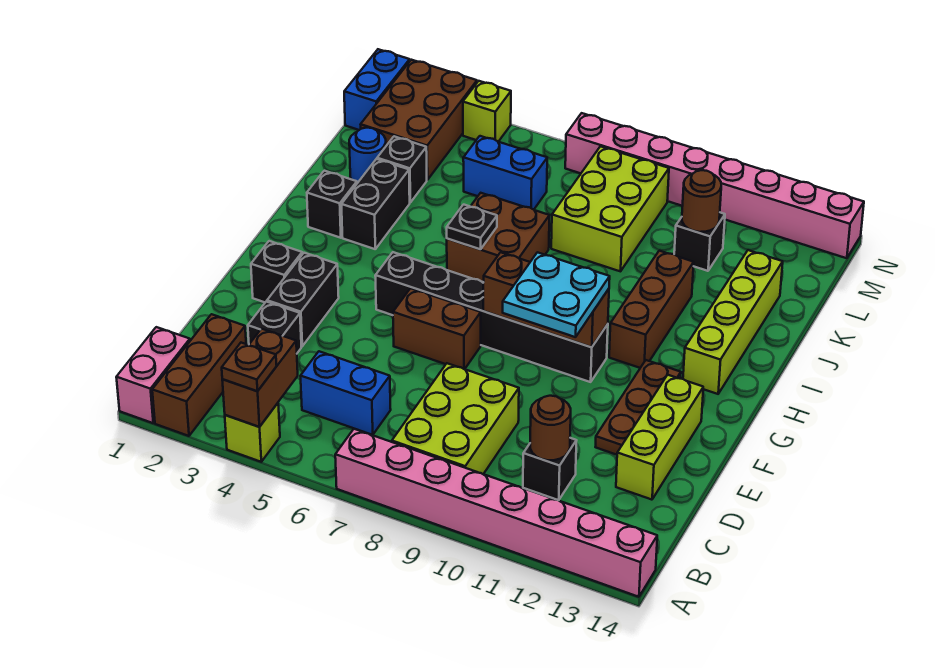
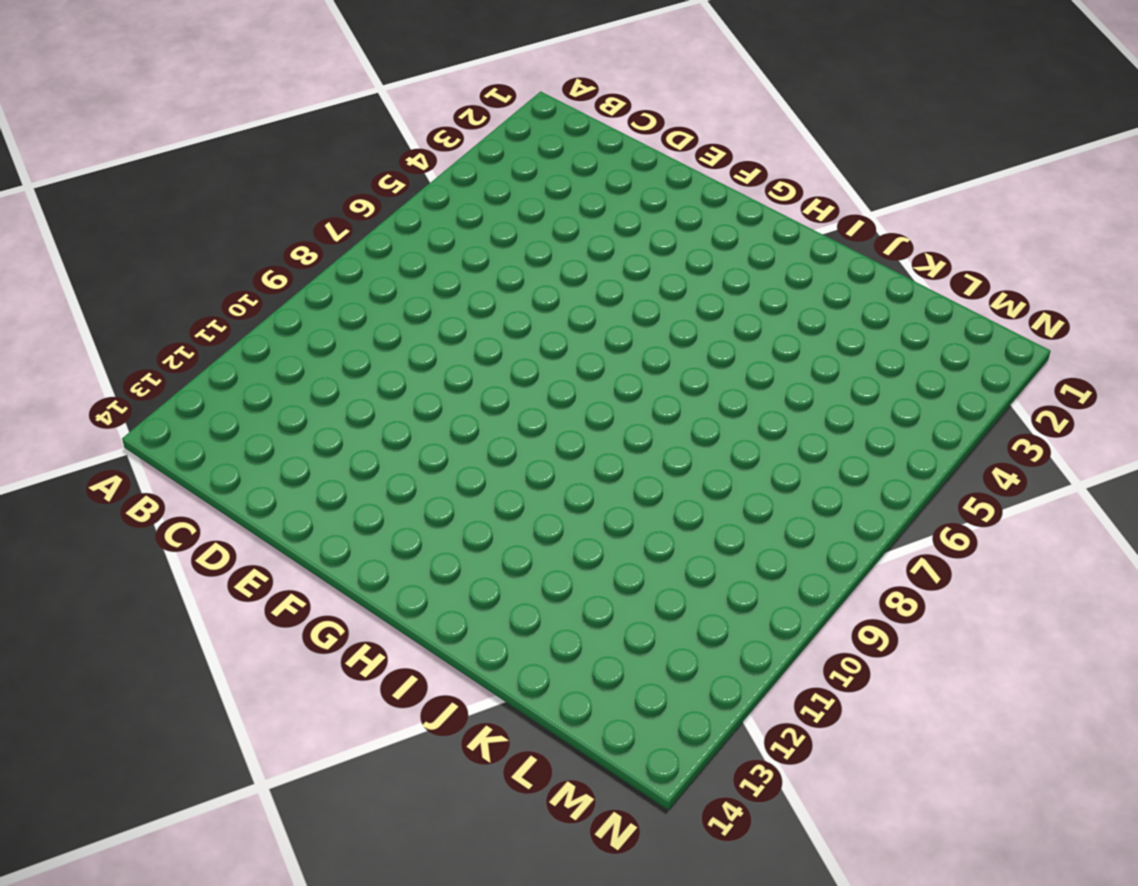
none -> pink 1x2 brick [116,327,190,423]
none -> brown 1x3 brick [152,314,246,436]
none -> lime 1x1 brick [225,403,280,462]
none -> pink 1x8 brick [335,429,657,597]

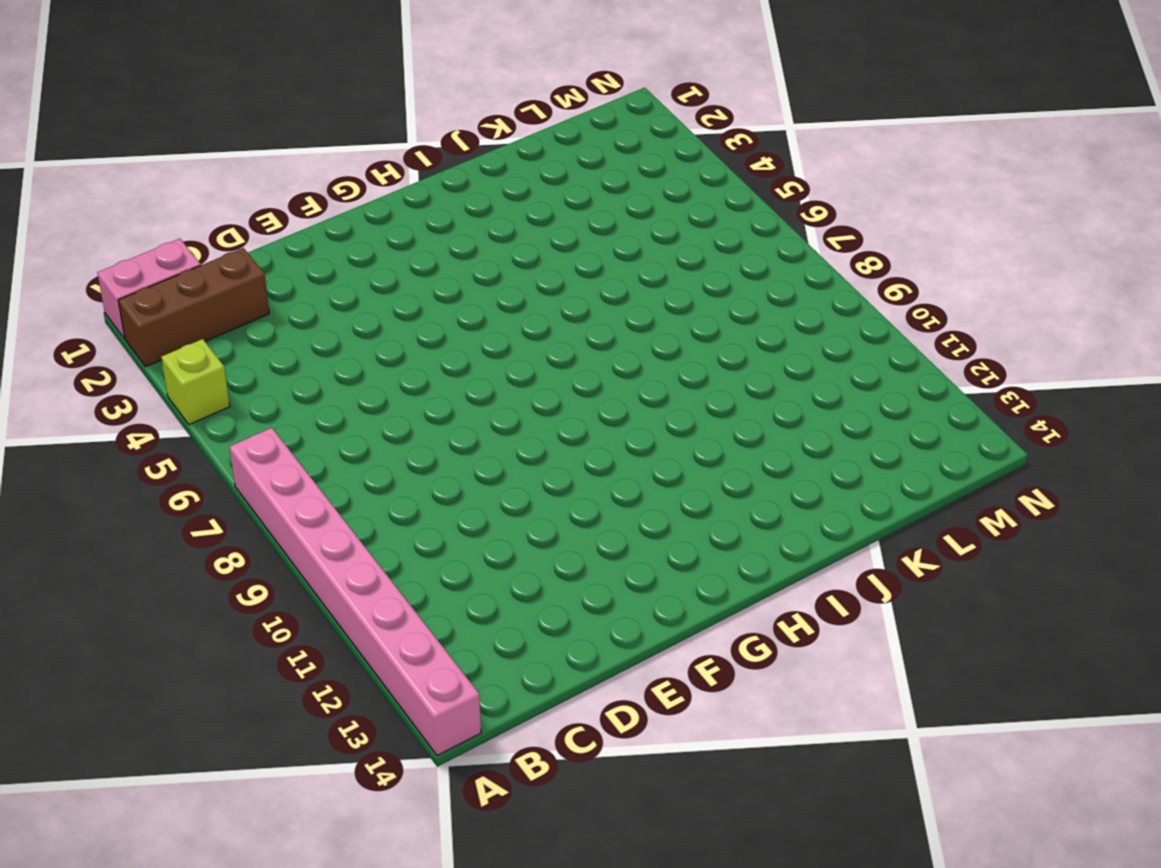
none -> lime 2x3 brick [392,363,519,474]
none -> blue 1x2 brick [301,351,391,435]
none -> black 1x1 brick [523,438,577,500]
none -> black 1x1 brick [248,302,302,353]

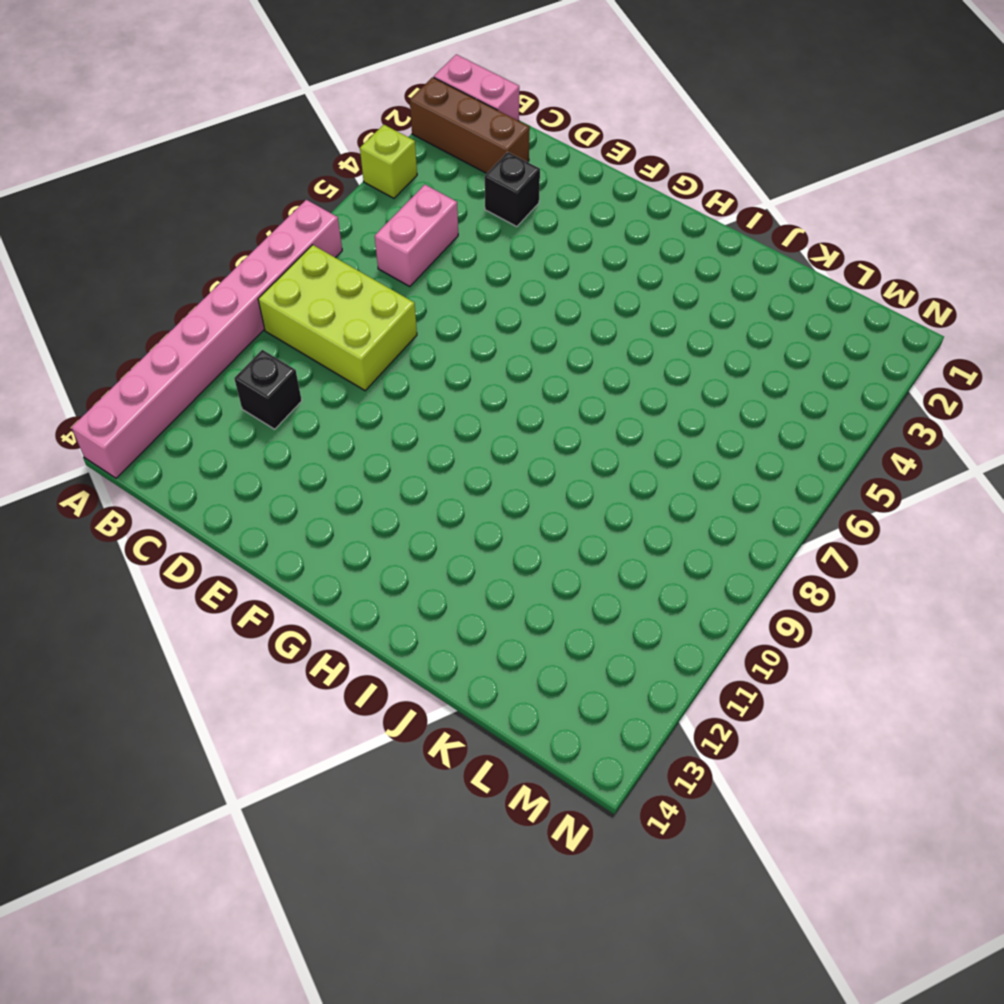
pink 1x2 brick [375,185,458,287] -> blue 1x2 brick [301,351,391,435]
none -> lime 1x3 brick [616,375,703,500]
none -> black 1x2 brick [267,253,339,346]
none -> brown 1x3 plate [596,360,681,455]
none -> black 1x1 brick [251,241,302,302]

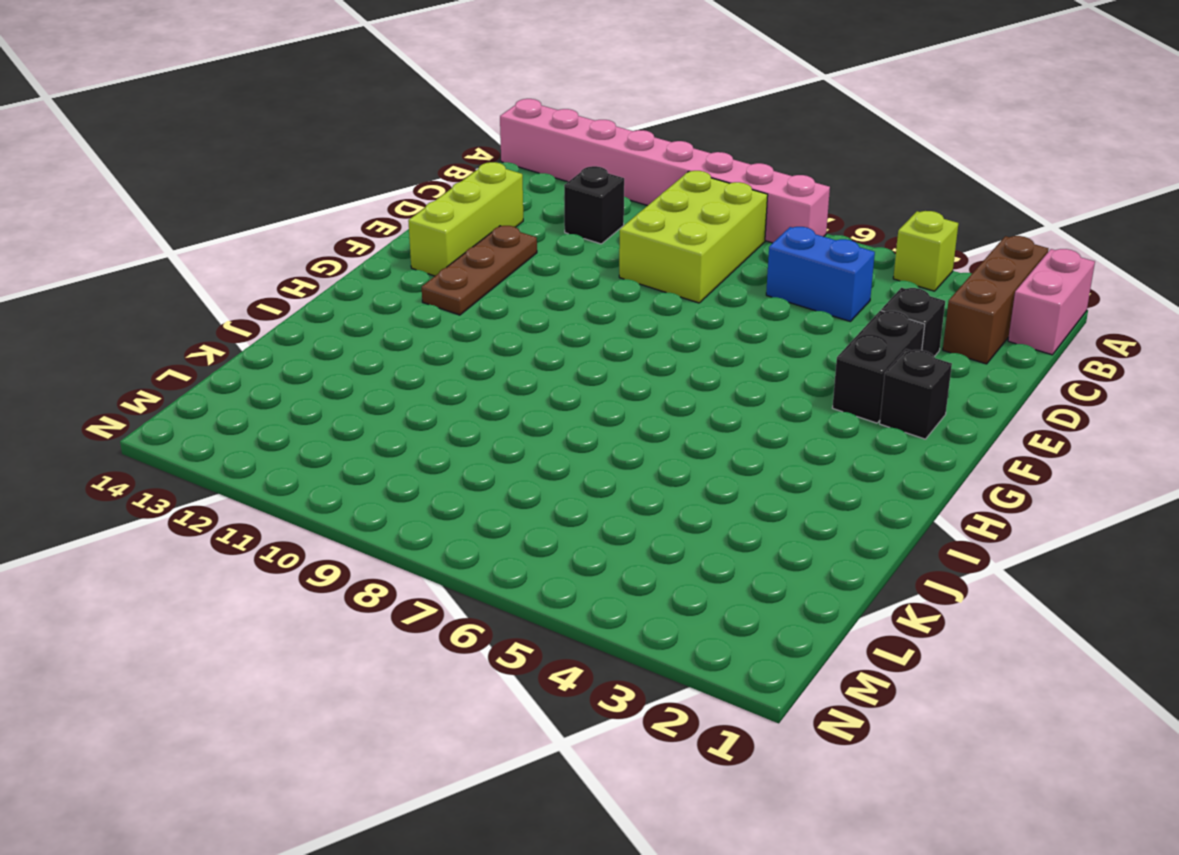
none -> brown 1x2 brick [393,288,481,369]
none -> black 1x6 brick [375,252,608,382]
none -> brown 1x3 brick [609,251,694,368]
none -> lime 1x4 brick [683,250,783,394]

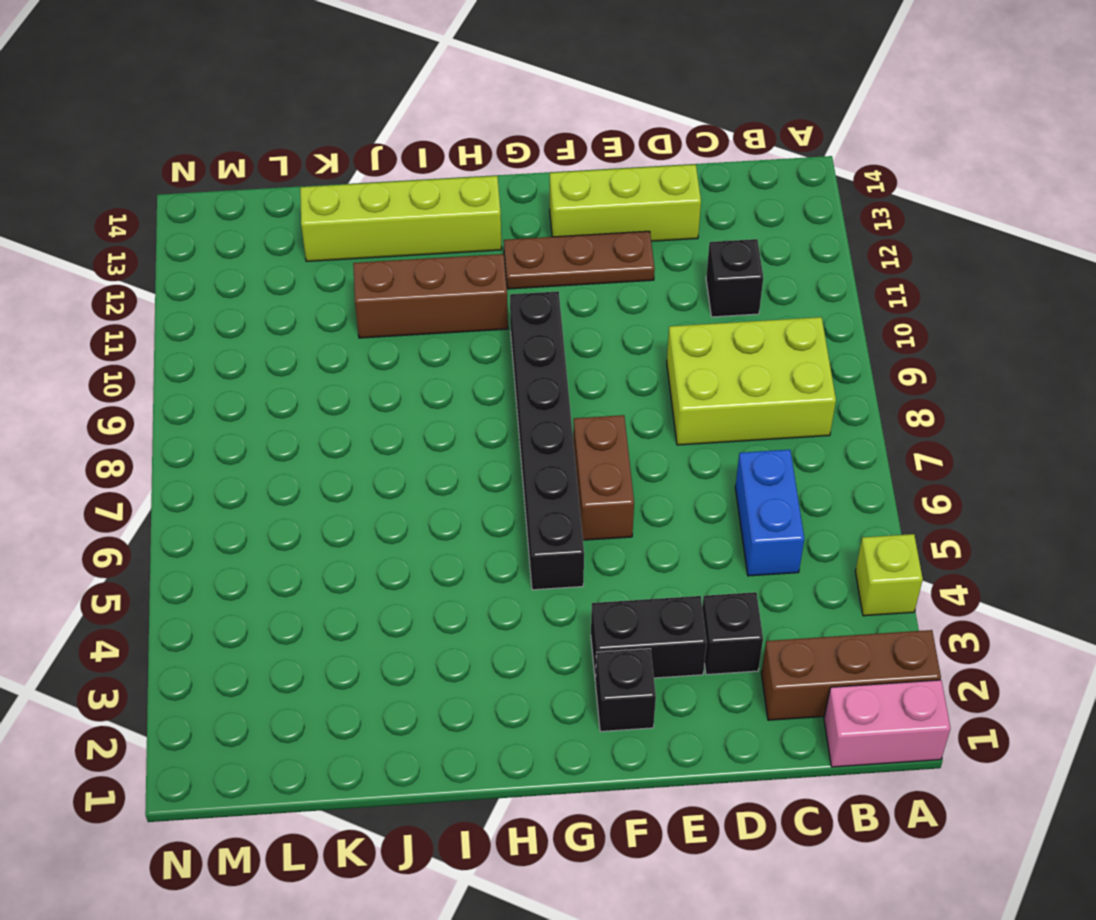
none -> pink 1x8 brick [335,429,657,597]
none -> black 1x1 brick [307,171,357,238]
none -> black 1x2 brick [341,159,410,249]
none -> brown 2x2 brick [447,193,549,282]

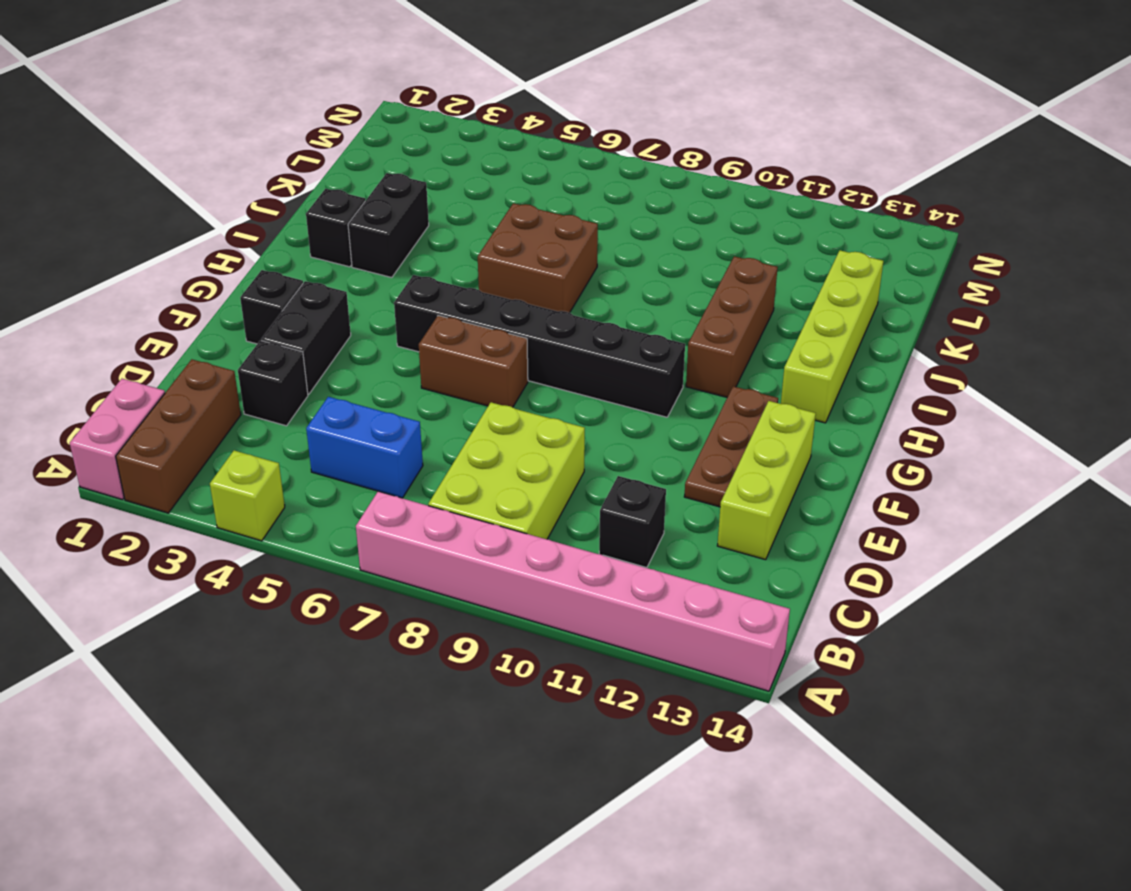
none -> blue 1x1 round brick [349,128,386,183]
none -> black 1x1 brick [377,136,427,202]
none -> lime 2x3 brick [551,146,669,271]
none -> brown 2x3 brick [361,60,477,180]

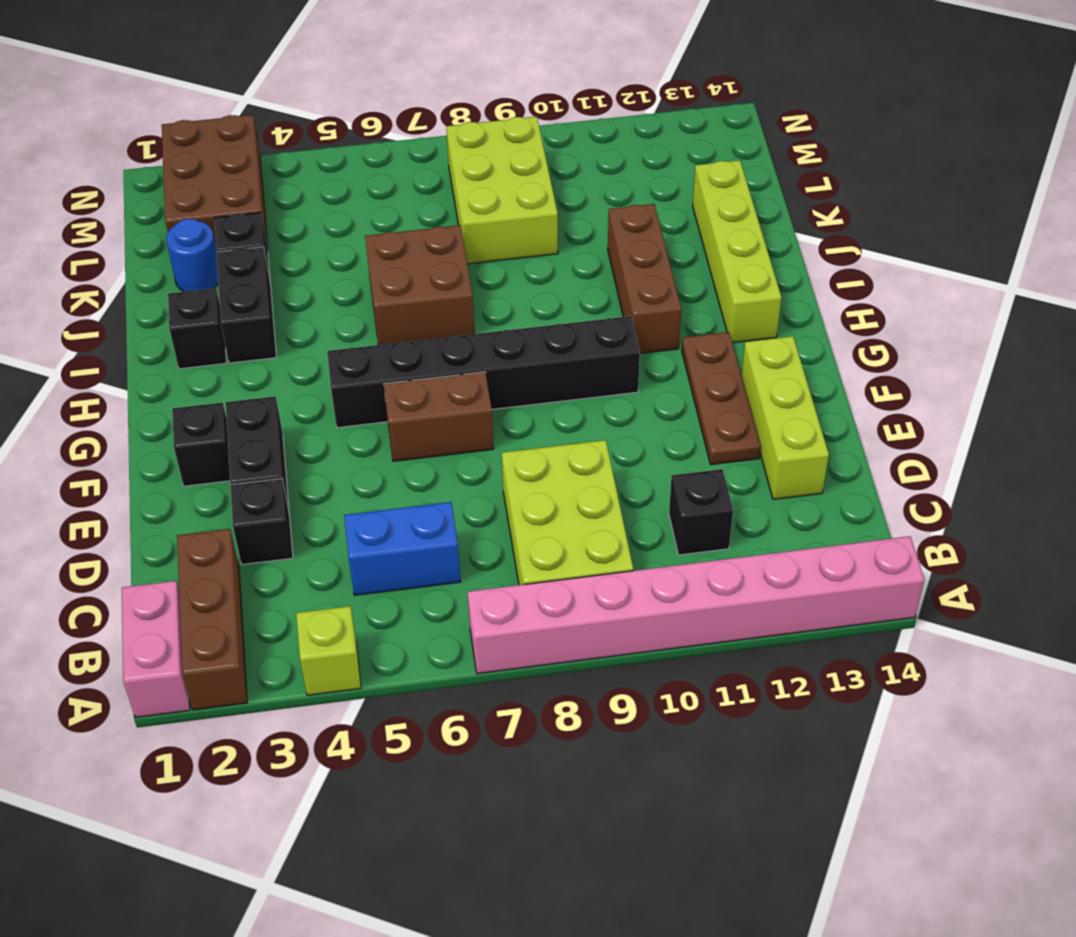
none -> blue 1x2 brick [463,136,547,210]
none -> black 1x1 brick [674,213,725,271]
none -> blue 1x2 brick [344,49,410,130]
none -> lime 1x1 brick [463,81,511,142]

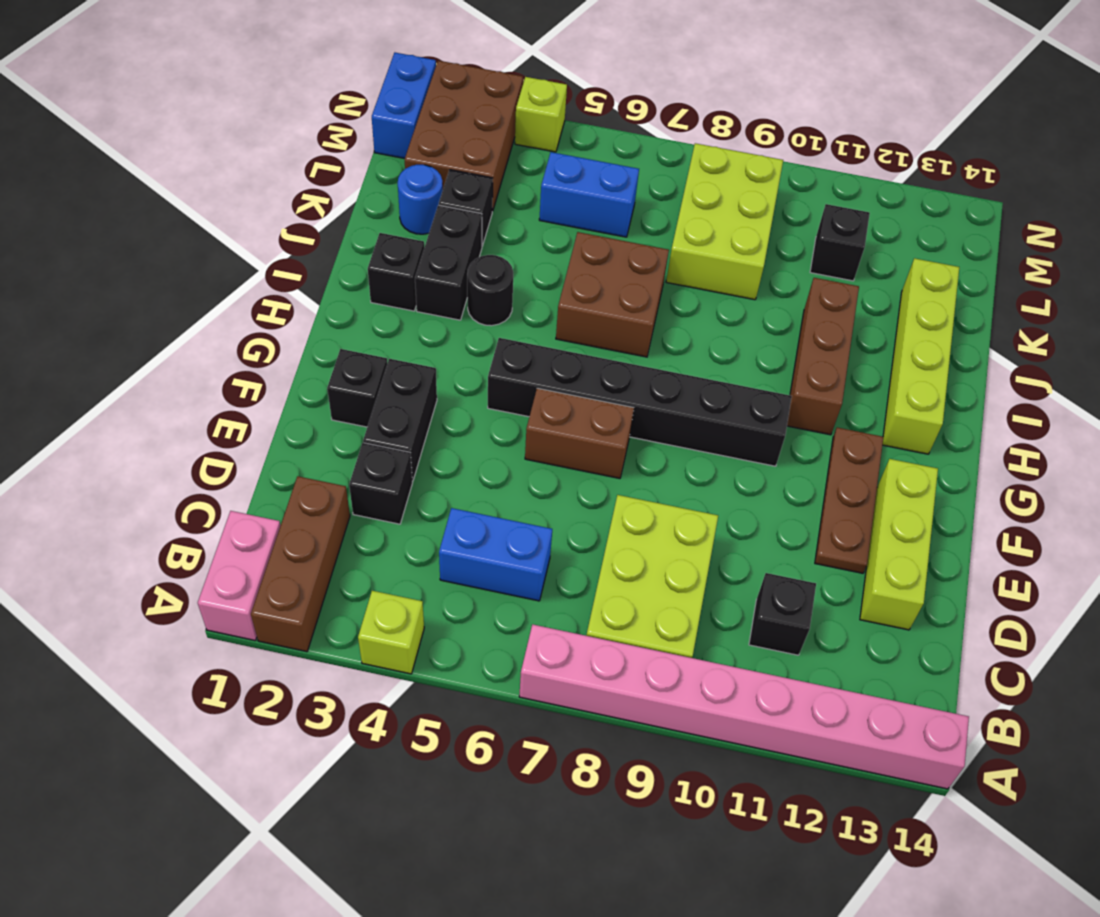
black 1x1 round brick [467,255,513,326] -> none
none -> pink 1x8 brick [565,113,864,258]
none -> brown 1x2 brick [222,329,298,427]
none -> brown 1x1 round brick [530,396,571,460]
none -> brown 1x3 brick [483,252,609,347]

